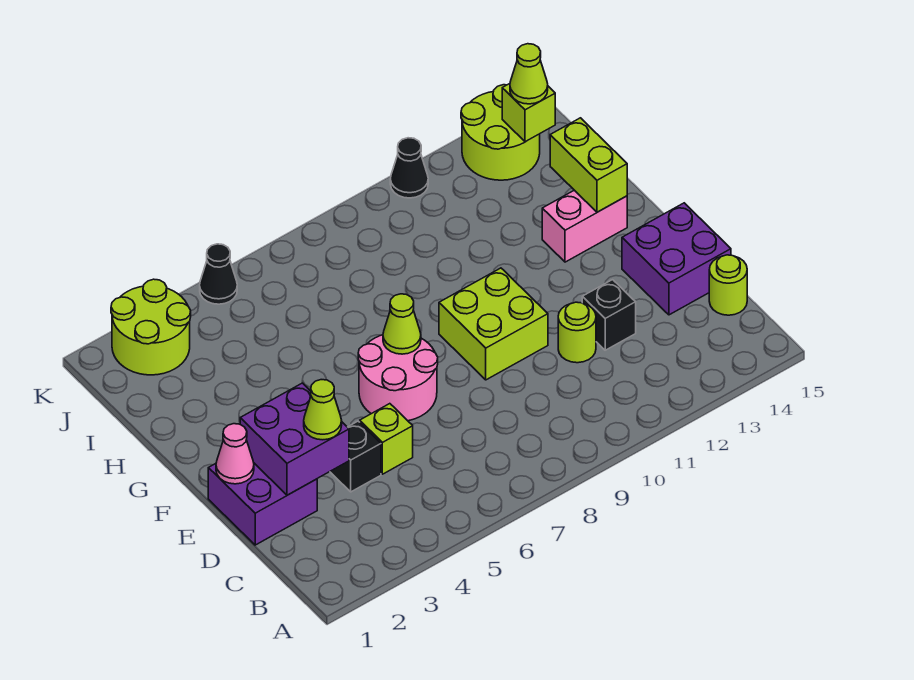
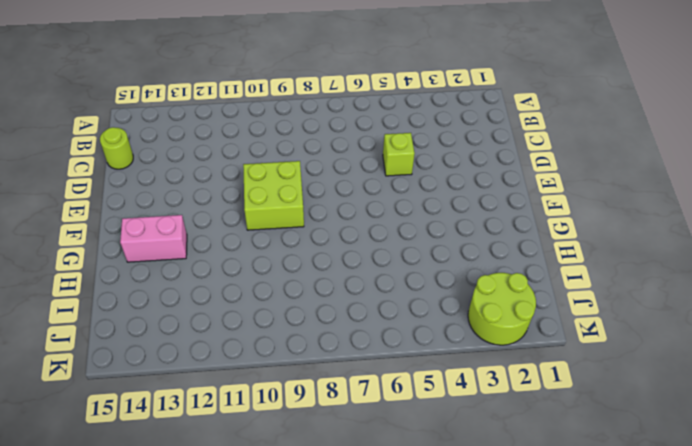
none -> purple 2x2 brick [208,463,317,545]
none -> black 1x1 brick [330,421,381,492]
none -> lime 1x1 round brick [558,302,596,363]

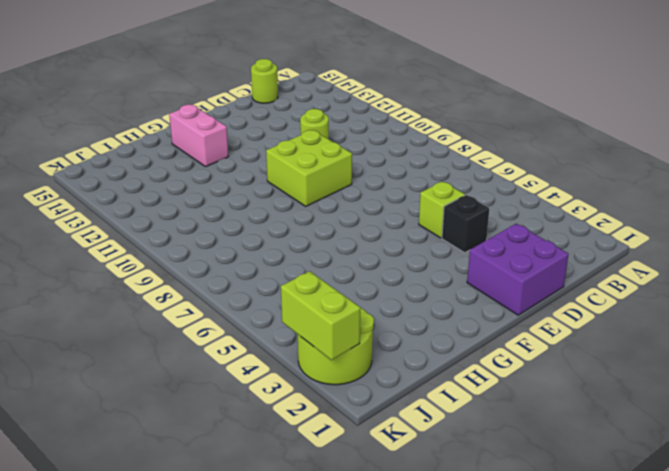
lime 1x2 brick [281,271,360,360] -> lime 1x2 brick turned to [550,118,627,212]
none -> black 1x1 brick [582,280,636,350]
none -> purple 2x2 brick [622,203,731,315]
none -> pink 2x2 round brick [358,335,438,421]

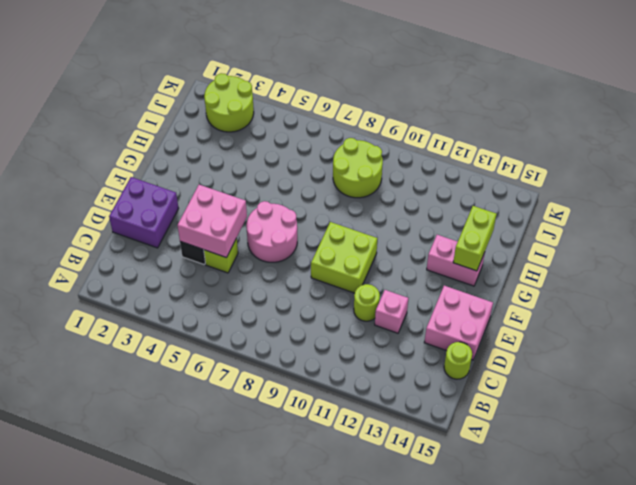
pink 2x2 brick [177,185,247,258] -> none
pink 1x1 brick [375,290,408,333] -> black 1x1 brick [582,280,636,350]
pink 2x2 brick [424,286,493,360] -> purple 2x2 brick [622,203,731,315]
lime 2x2 round brick [333,138,383,198] -> lime 2x2 round brick moved to [461,85,540,180]
none -> black 1x1 cone [200,244,237,304]
none -> black 1x1 cone [390,138,428,198]
none -> purple 2x2 brick [240,383,349,495]

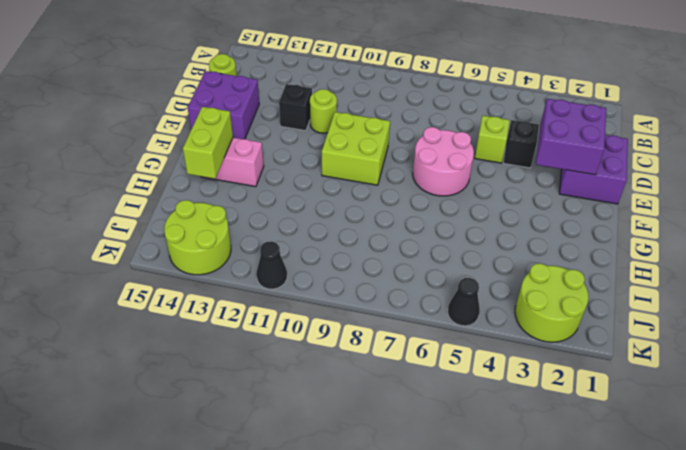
none -> pink 1x1 cone [216,424,254,484]
none -> lime 1x1 cone [383,294,421,354]
none -> lime 1x1 brick [502,84,555,142]

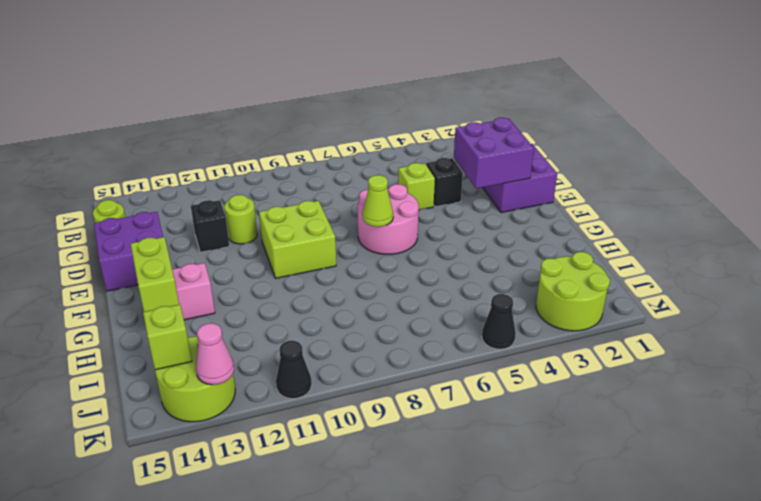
pink 1x1 cone [196,323,234,385] -> pink 1x1 cone moved to [216,424,254,484]
none -> lime 1x1 cone [304,380,342,440]
none -> lime 1x1 cone [510,44,548,104]

